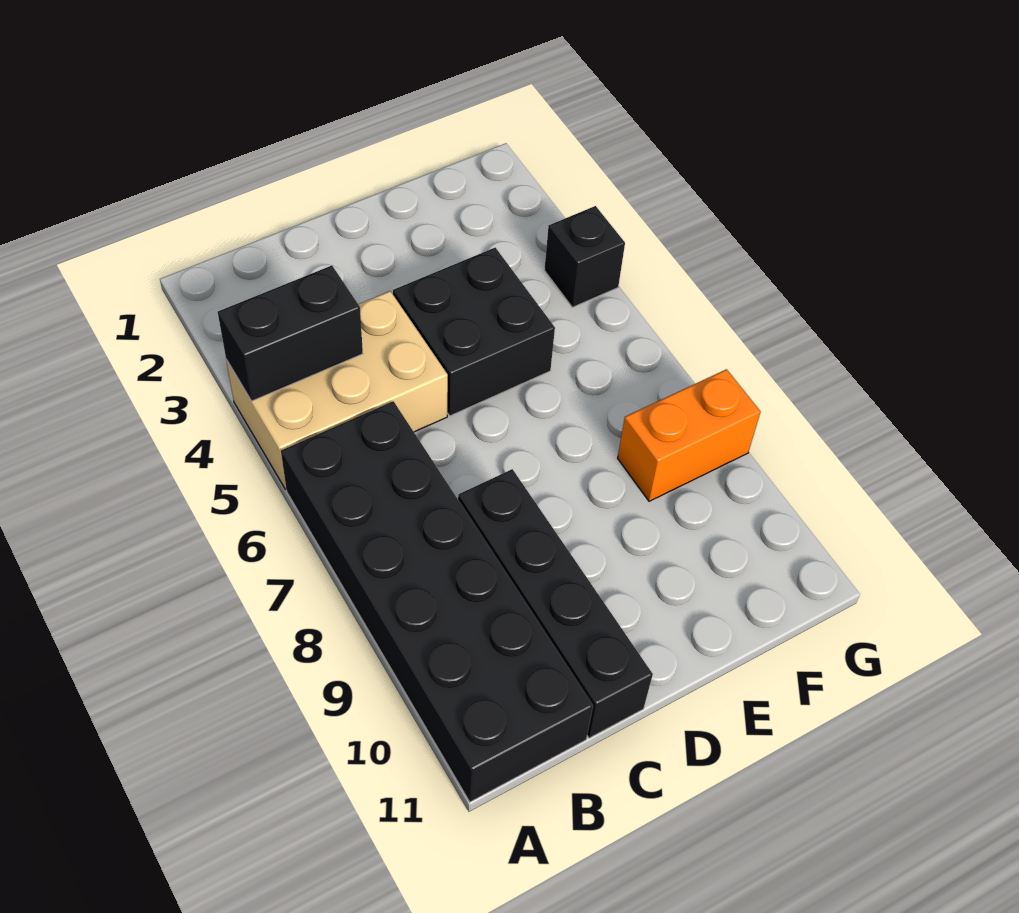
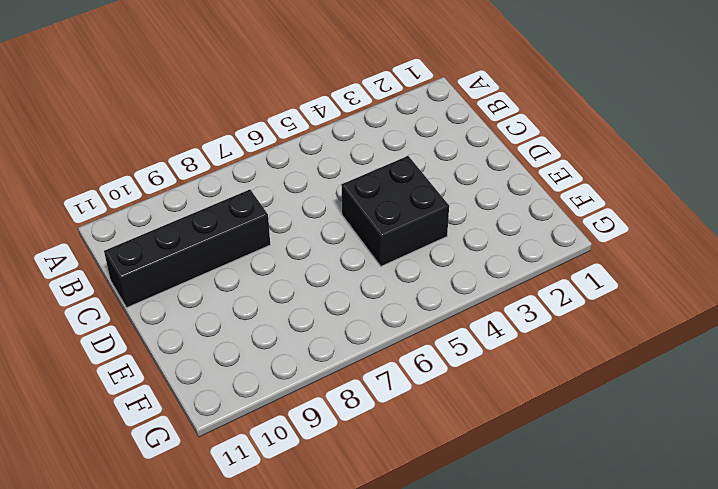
none -> tan 2x3 brick [226,291,448,490]
none -> black 2x6 brick [281,401,593,802]

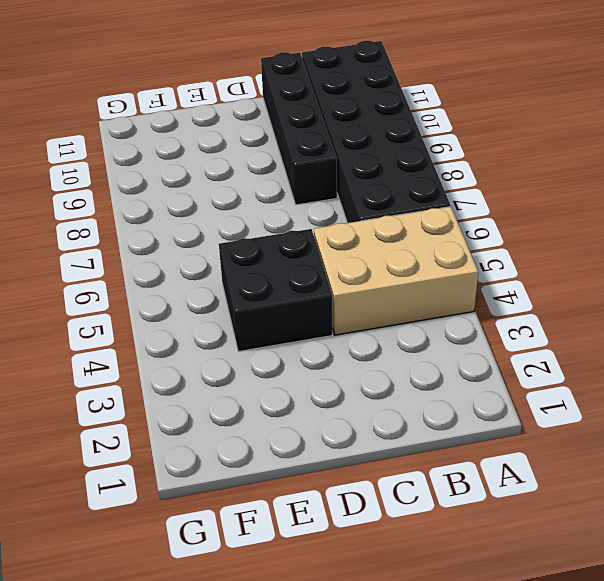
none -> orange 1x2 brick [618,369,761,501]
none -> black 1x1 brick [544,206,625,307]

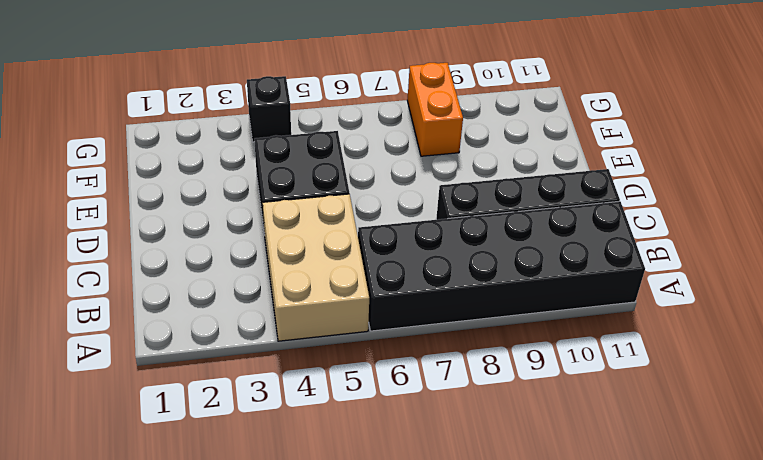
none -> black 1x2 brick [218,266,363,401]

